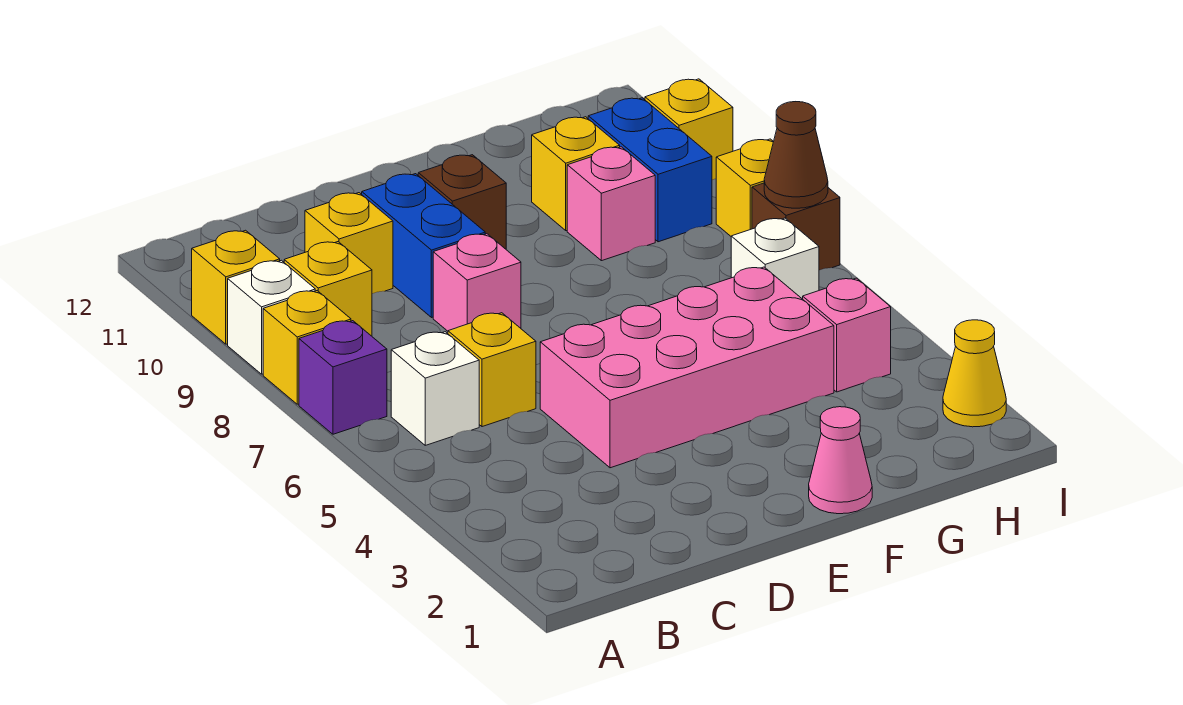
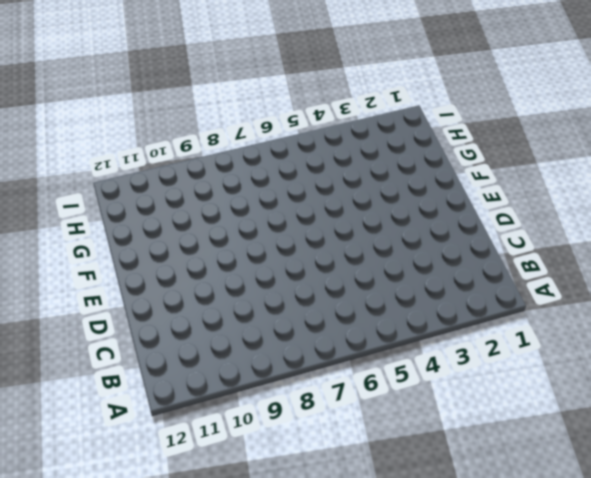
none -> purple 1x1 brick [299,321,387,434]
none -> yellow 1x1 brick [263,291,351,404]
none -> white 1x1 brick [228,260,315,374]

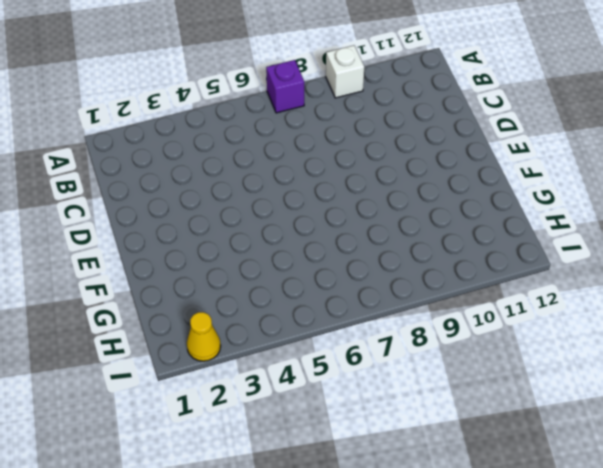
none -> yellow 1x1 brick [263,291,351,404]
none -> yellow 1x1 brick [192,230,280,344]
none -> white 1x1 brick [391,332,479,445]

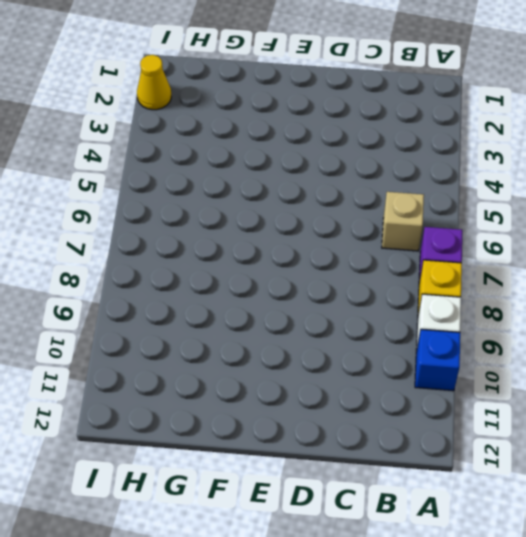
blue 1x1 brick [415,329,460,391] -> yellow 1x1 brick [192,230,280,344]
tan 1x1 brick [382,192,424,251] -> white 1x1 brick [391,332,479,445]
none -> yellow 1x1 brick [284,242,372,336]
none -> yellow 1x1 brick [448,313,536,427]
none -> yellow 1x1 brick [305,193,393,294]

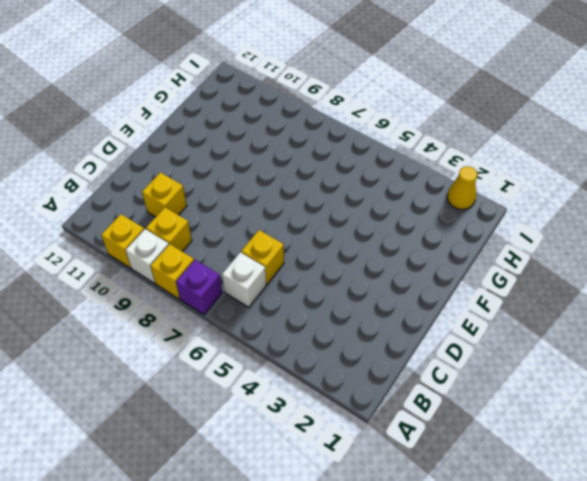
none -> pink 2x4 brick [540,267,834,468]
none -> pink 1x1 brick [433,234,521,331]
none -> blue 1x2 brick [362,174,485,318]

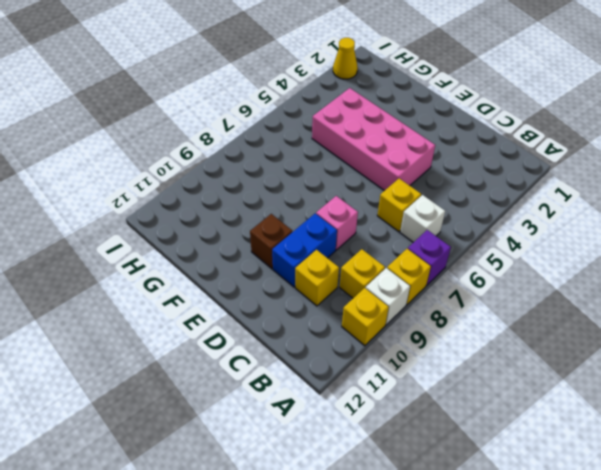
none -> pink 1x1 cone [809,407,872,514]
none -> pink 1x1 brick [567,147,655,261]
none -> yellow 1x1 brick [532,117,620,231]

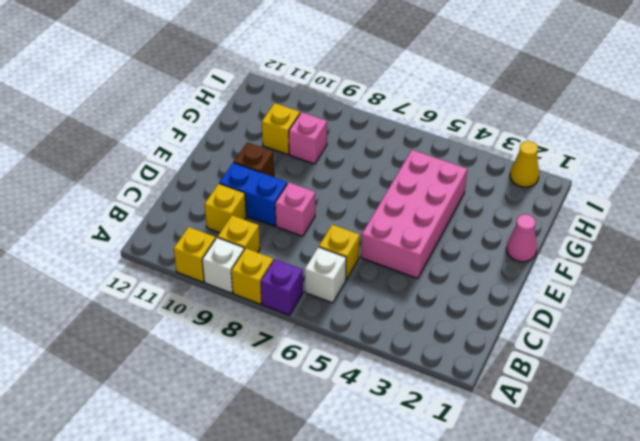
none -> pink 1x1 brick [803,278,891,392]
none -> white 1x1 brick [731,218,819,299]
none -> blue 1x2 brick [588,98,712,242]

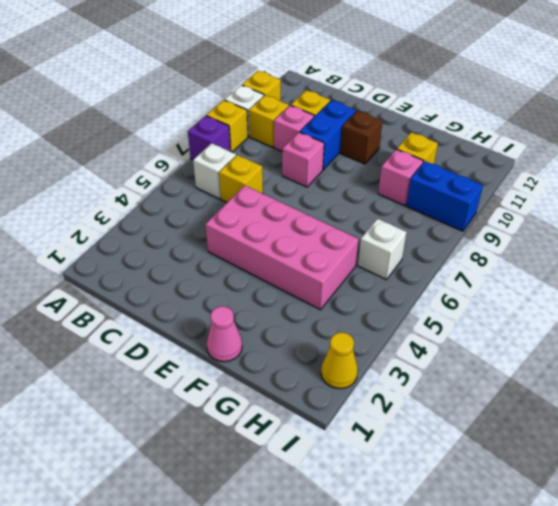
pink 1x1 brick [274,105,314,152] -> pink 1x1 brick moved to [803,278,891,392]
blue 1x2 brick [406,161,483,231] -> blue 1x2 brick turned to [588,98,712,242]
none -> brown 1x1 brick [752,183,840,270]
none -> yellow 1x1 brick [716,139,773,236]
none -> yellow 1x1 brick [645,79,733,180]

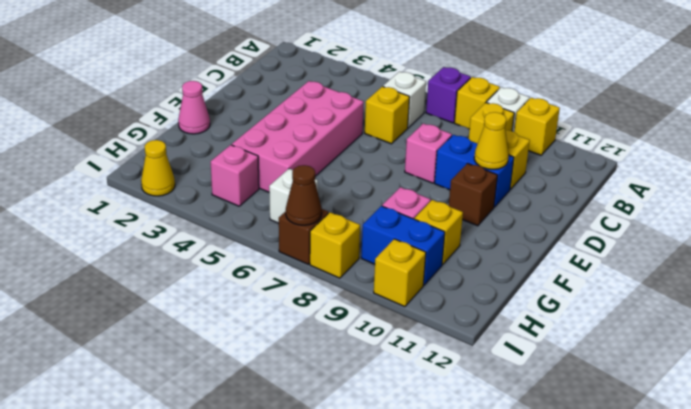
yellow 1x1 cone [474,112,509,169] -> none

